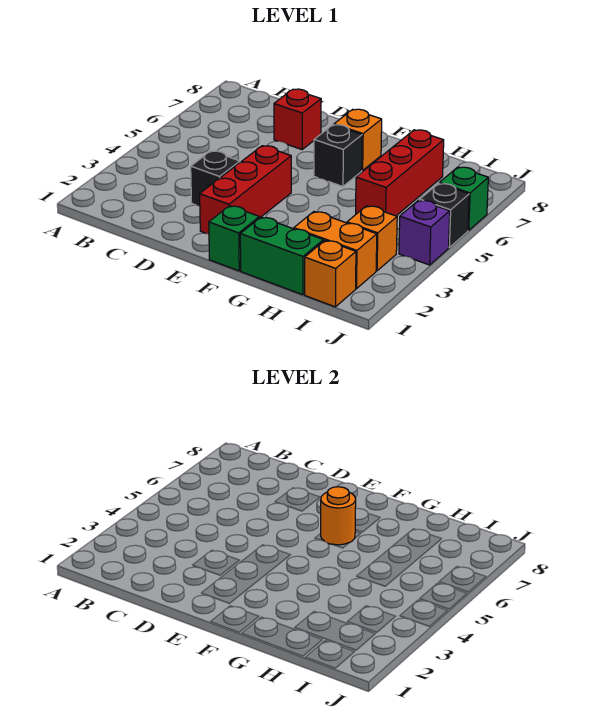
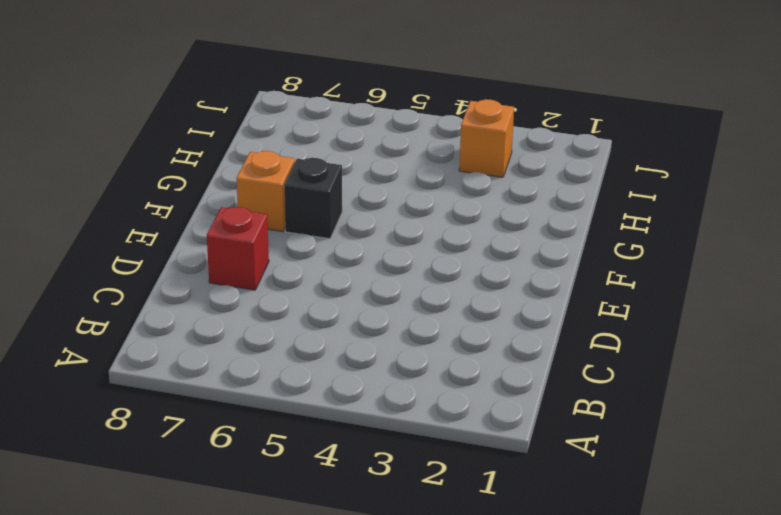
none -> black 1x1 brick [191,151,240,206]
none -> red 1x3 brick [200,146,291,234]
none -> green 1x1 brick [209,206,259,271]

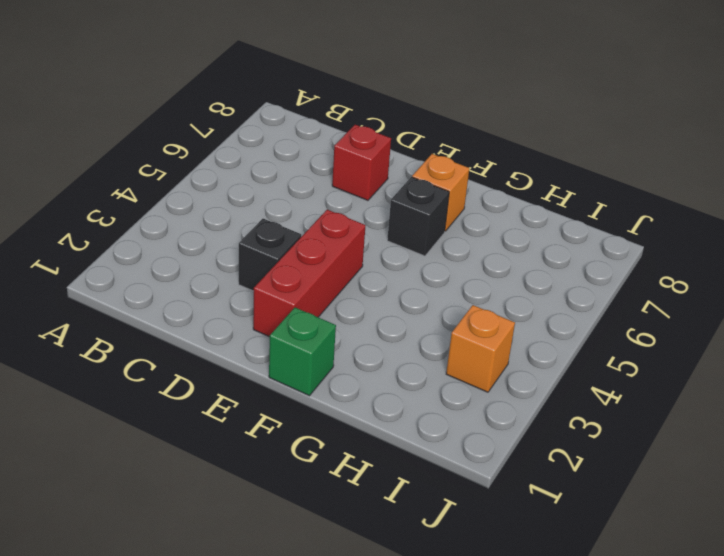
none -> green 1x2 brick [240,217,323,295]
none -> orange 1x2 brick [294,212,377,289]
none -> red 1x3 brick [356,130,444,216]

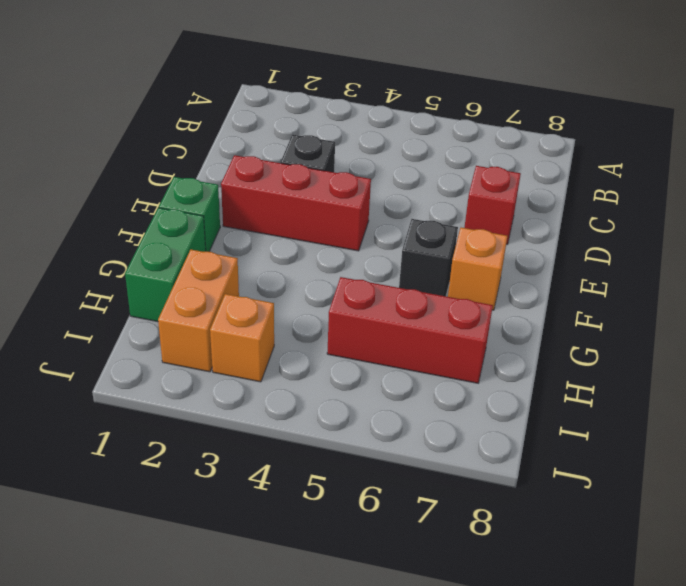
none -> orange 1x1 brick [305,240,356,307]
none -> purple 1x1 brick [399,200,450,265]
none -> black 1x1 brick [420,183,469,247]

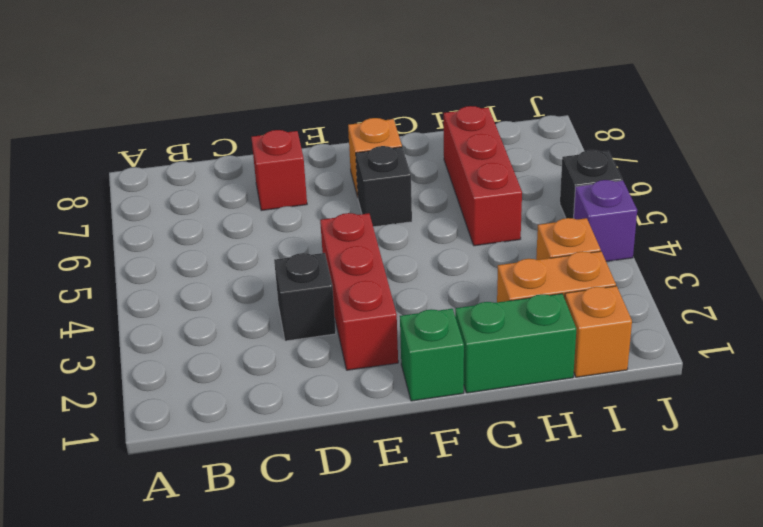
none -> green 1x1 brick [439,167,488,230]
none -> orange 1x1 round brick [321,487,356,545]

